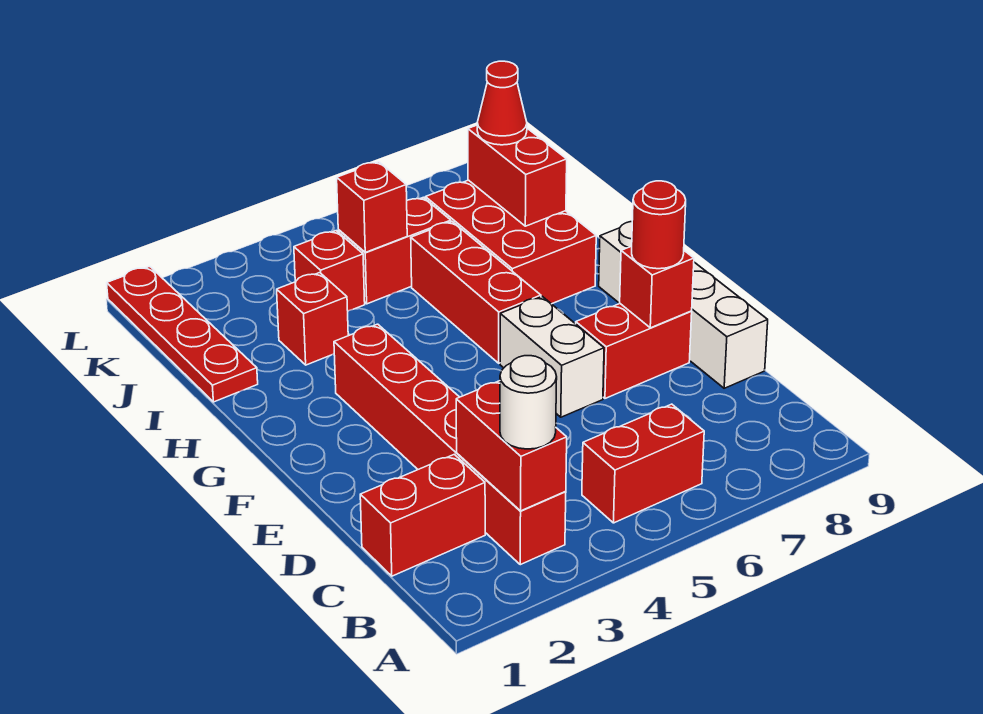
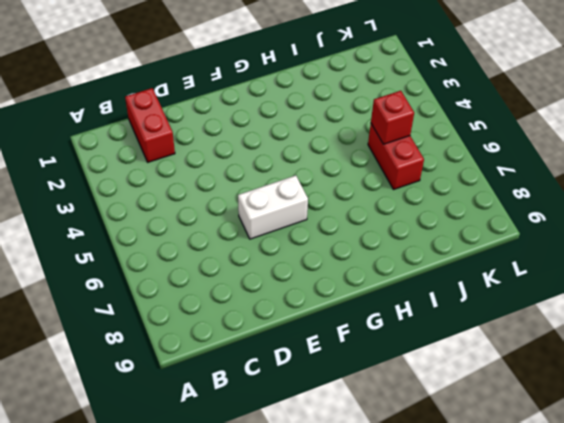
none -> red 1x6 brick [334,324,566,565]
none -> red 1x2 brick [582,404,704,523]
none -> white 1x4 brick [599,222,768,388]

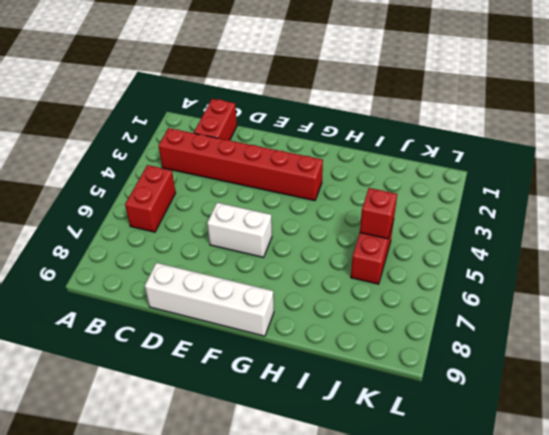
none -> red 1x2 brick [576,304,692,398]
none -> red 1x3 brick [411,222,541,363]
none -> red 2x3 brick [425,180,596,304]

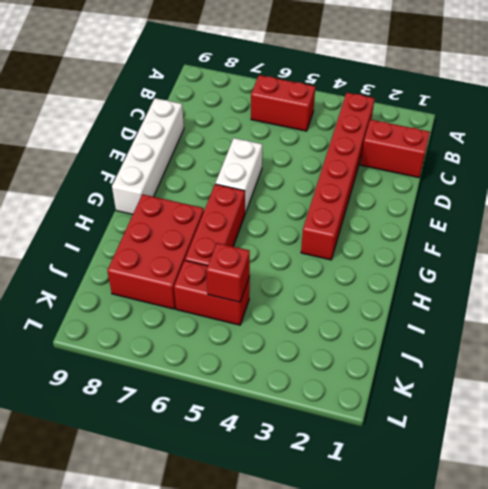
none -> red 1x2 brick [576,304,692,398]
none -> red 1x4 plate [107,266,258,402]
none -> red 1x1 brick [277,273,348,365]

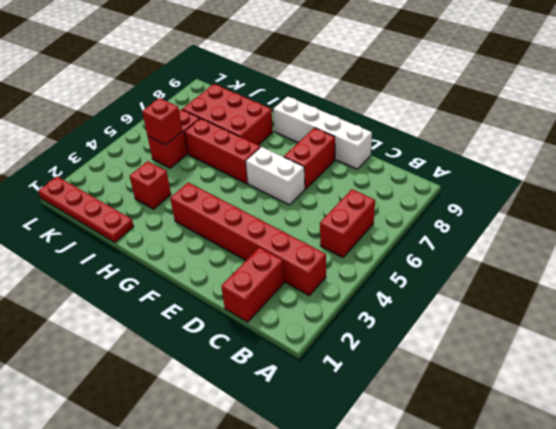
none -> red 1x1 brick [294,231,365,311]
none -> red 1x2 brick [456,381,567,511]
none -> red 1x1 brick [620,246,694,328]

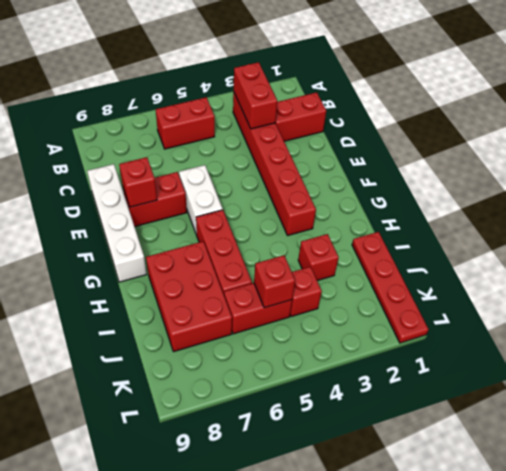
none -> red 1x2 brick [468,125,567,226]
none -> white 1x1 round brick [500,356,557,449]
none -> red 1x1 round brick [632,181,686,269]

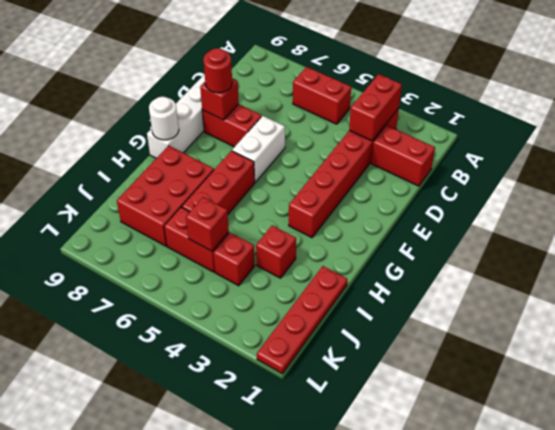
white 1x1 round brick [149,97,179,140] -> white 1x1 round brick moved to [500,356,557,449]
none -> red 1x2 brick [468,125,567,226]
none -> red 1x1 cone [477,61,527,145]

